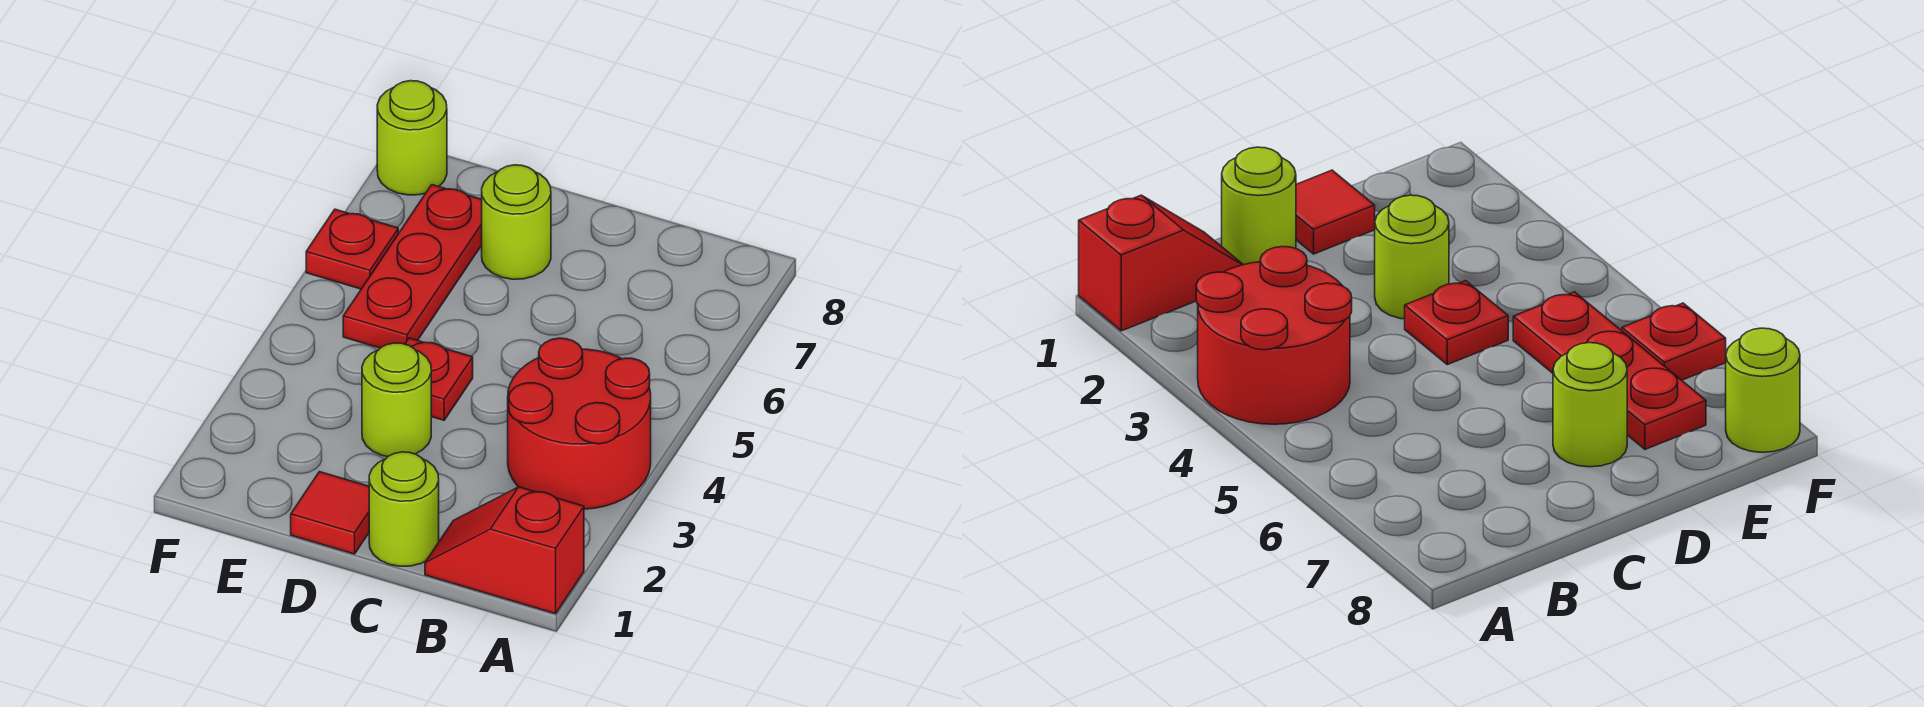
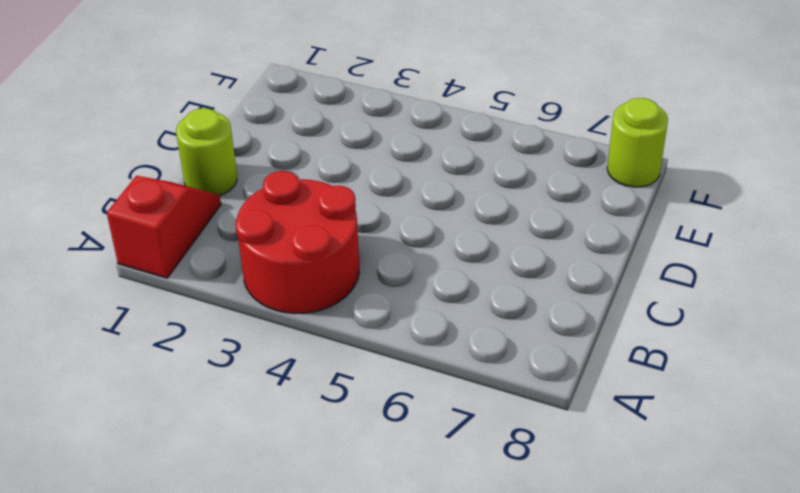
none -> red 1x1 tile [291,472,369,554]
none -> lime 1x1 round brick [362,343,431,457]

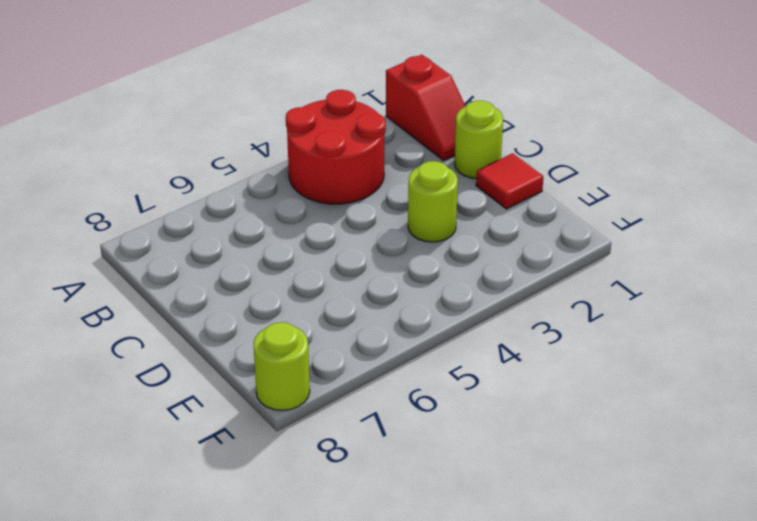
none -> red 1x1 plate [405,338,473,420]
none -> lime 1x1 round brick [482,165,551,279]

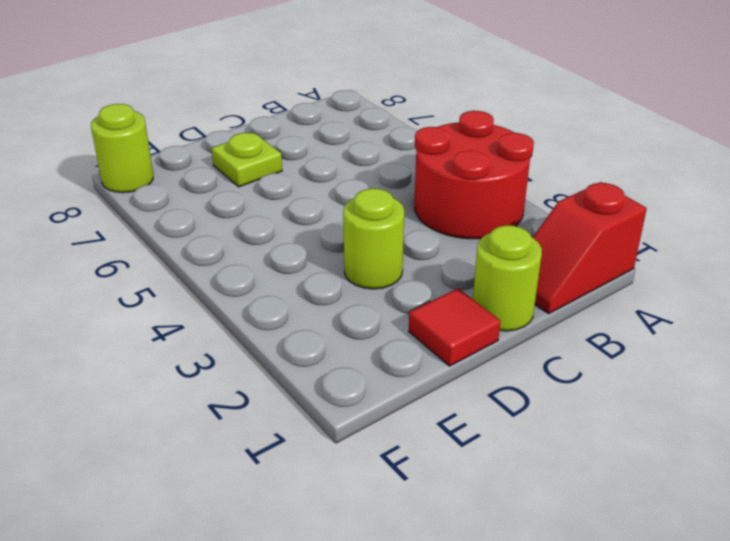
lime 1x1 plate [211,133,282,187] -> lime 1x1 round brick [482,165,551,279]
none -> red 1x1 plate [405,338,473,420]
none -> red 1x3 plate [343,185,482,348]

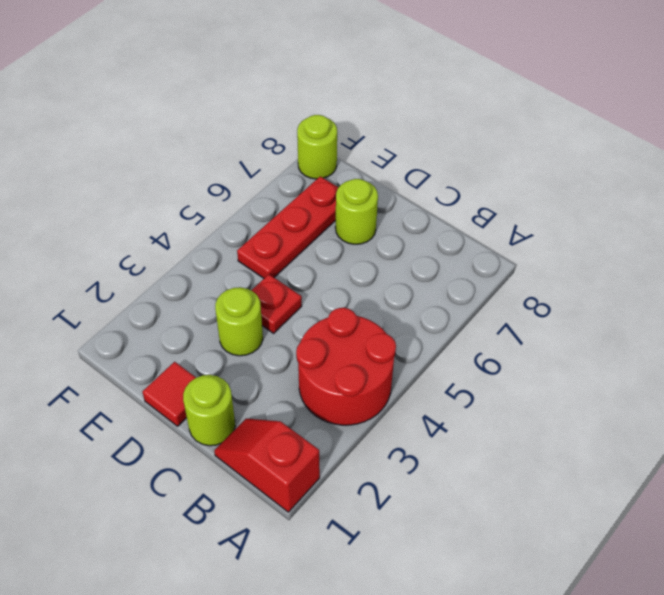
none -> red 1x1 plate [306,209,398,289]

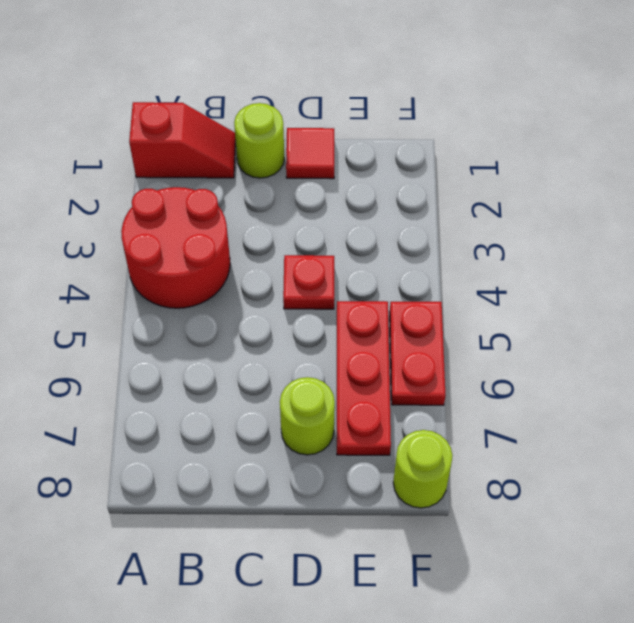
red 1x2 plate [390,302,446,405] -> red 1x1 plate [306,209,398,289]
none -> lime 1x1 round brick [362,343,431,457]

